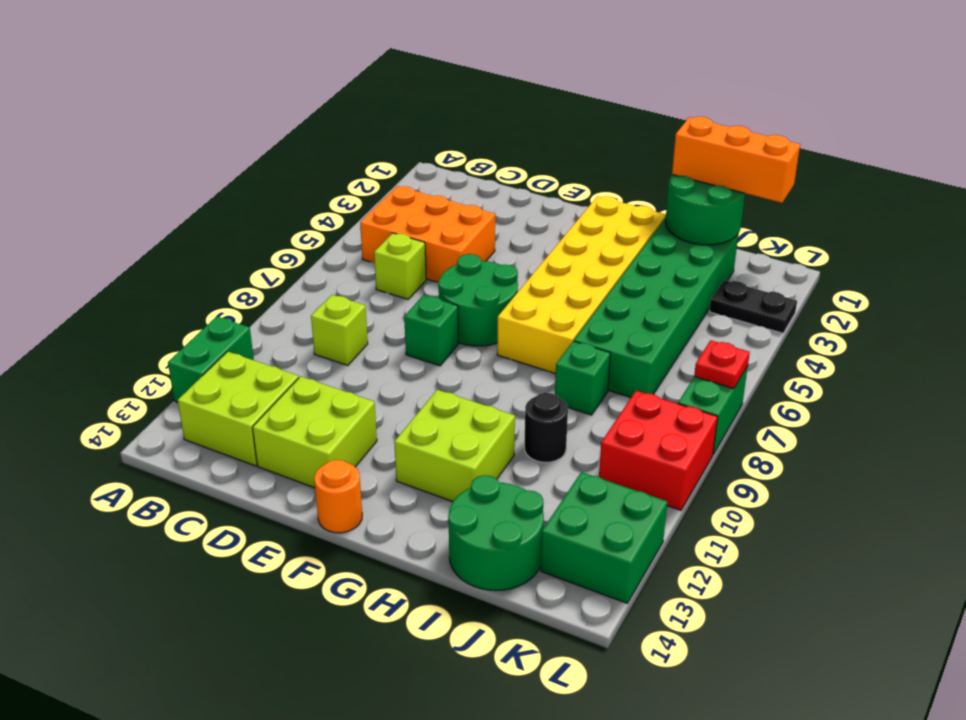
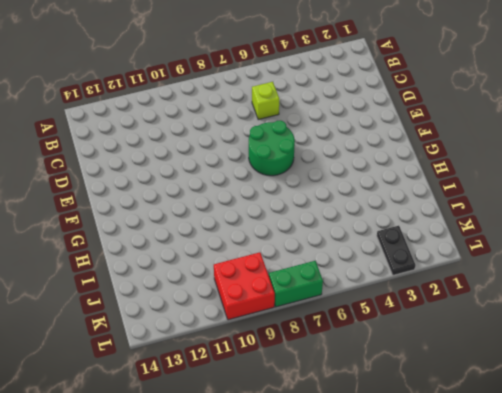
none -> green 1x2 brick [168,316,254,402]
none -> orange 2x3 brick [360,186,495,282]
none -> lime 2x2 brick [178,352,299,466]

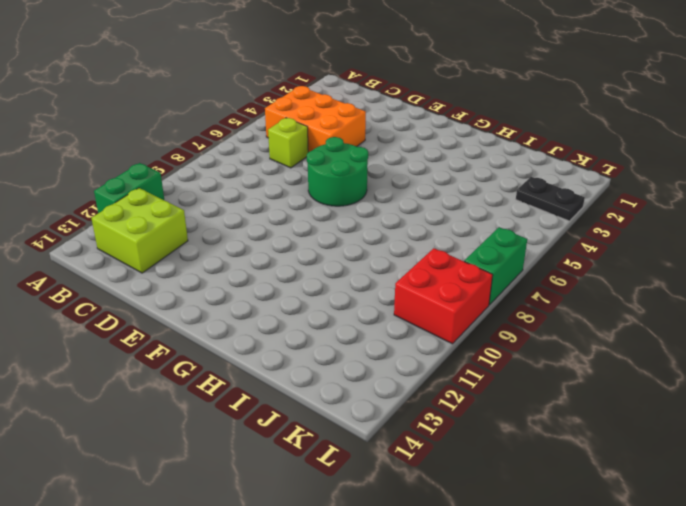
none -> lime 1x1 brick [311,295,368,365]
none -> lime 2x2 brick [253,376,377,488]
none -> green 1x1 brick [404,295,458,366]

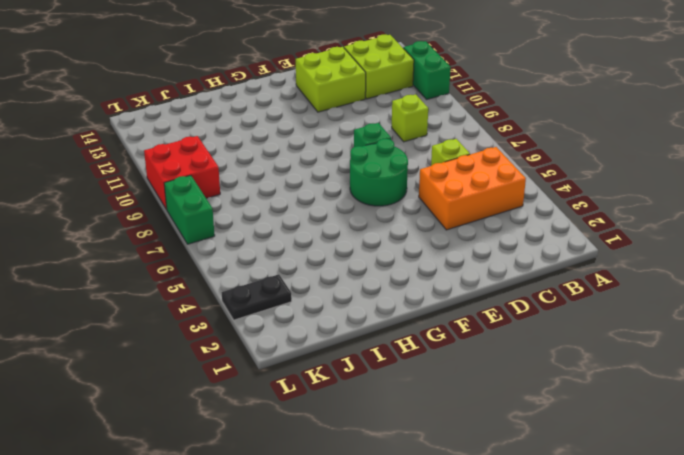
none -> orange 1x1 round brick [314,460,362,533]
none -> yellow 2x6 brick [497,196,666,374]
none -> lime 2x2 brick [394,390,515,501]

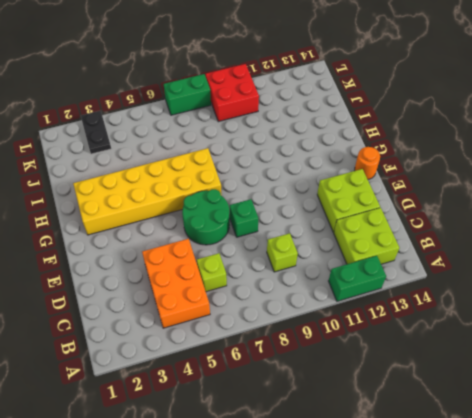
none -> lime 2x2 brick [394,390,515,501]
none -> green 2x6 brick [574,218,738,398]
none -> green 1x1 brick [555,341,610,415]

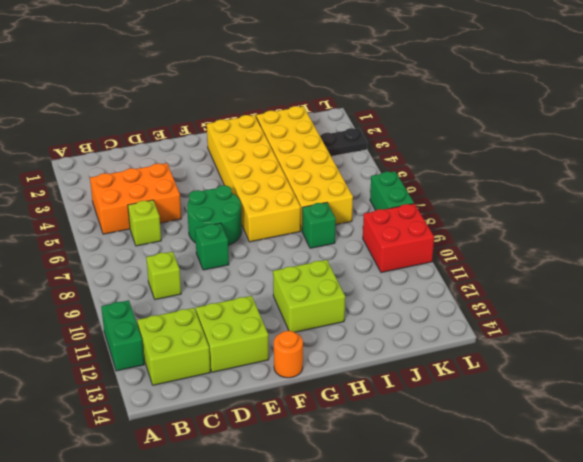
yellow 2x6 brick [256,106,353,231] -> green 2x6 brick [574,218,738,398]
none -> black 1x1 round brick [524,393,568,462]
none -> green 2x2 round brick [448,475,544,591]
none -> green 2x2 brick [541,472,667,603]

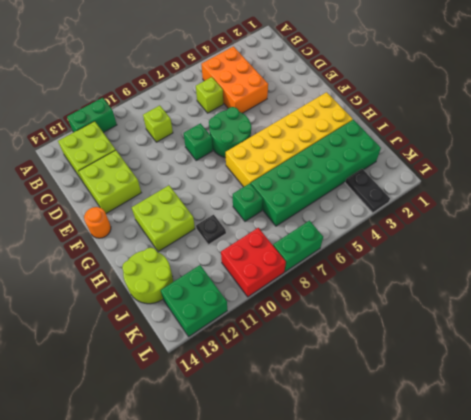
black 1x1 plate [196,215,226,245] -> black 1x1 round brick [524,393,568,462]
lime 2x2 round brick [122,248,173,304] -> green 2x2 round brick [448,475,544,591]
none -> green 2x2 round brick [665,175,745,245]
none -> red 1x1 plate [694,340,750,389]
none -> orange 1x3 brick [672,117,800,203]

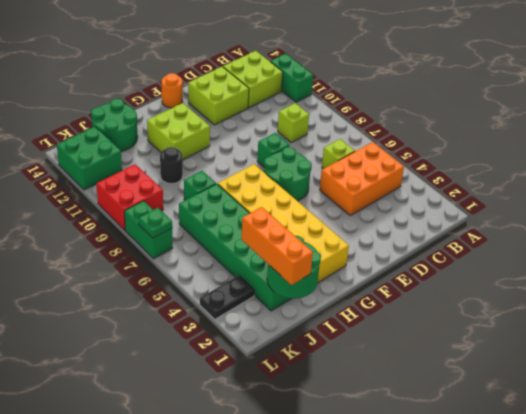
orange 1x3 brick [241,207,313,285] -> orange 1x3 brick turned to [672,117,800,203]
green 1x1 plate [139,208,172,238] -> red 1x1 plate [694,340,750,389]

